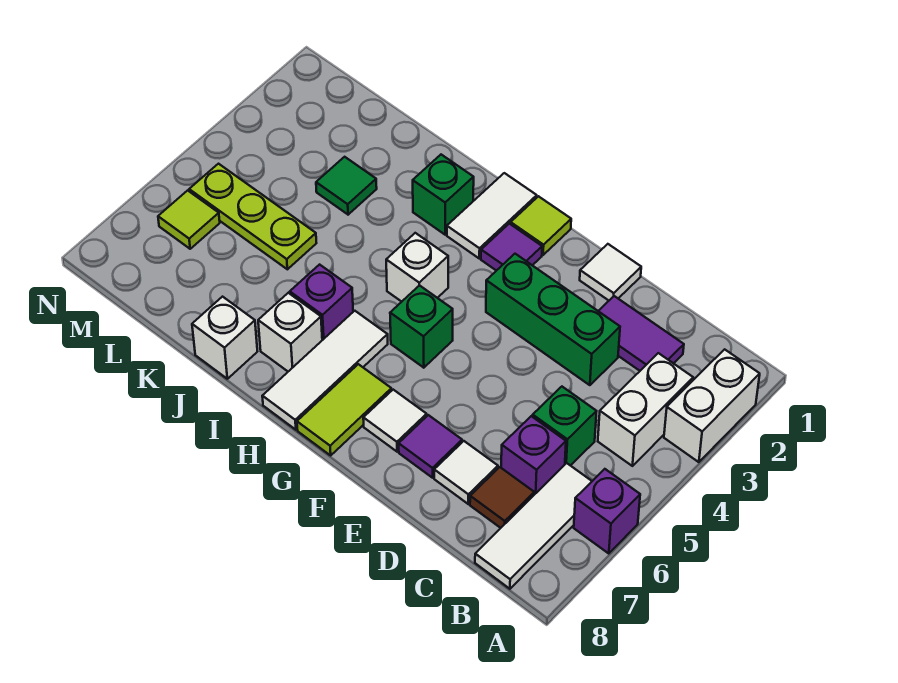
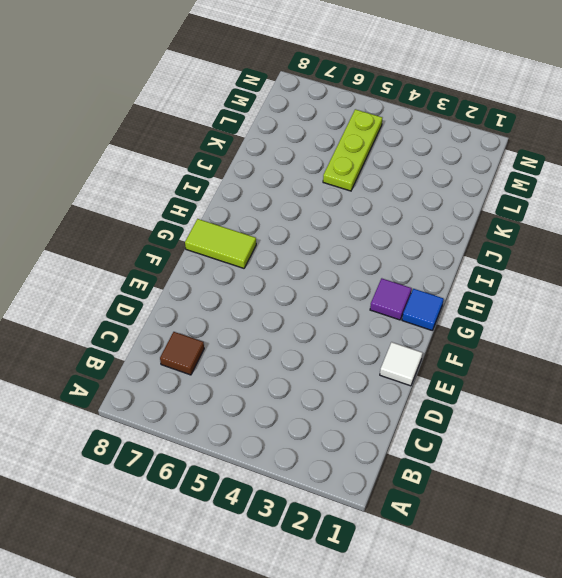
blue 1x1 tile [402,289,444,331] -> lime 1x1 tile [511,196,571,255]
none -> white 1x2 brick [664,349,760,462]
none -> purple 1x1 brick [574,469,640,554]
none -> white 1x2 brick [598,353,693,466]

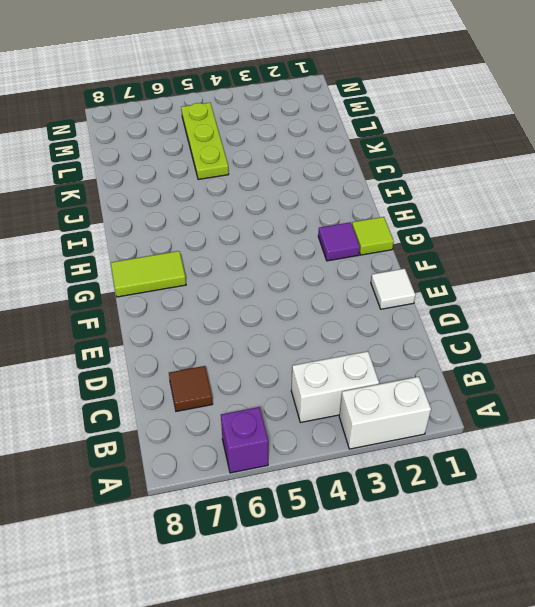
none -> white 1x3 tile [475,463,592,589]
none -> purple 1x2 tile [599,296,684,371]
none -> green 1x1 brick [533,387,597,466]

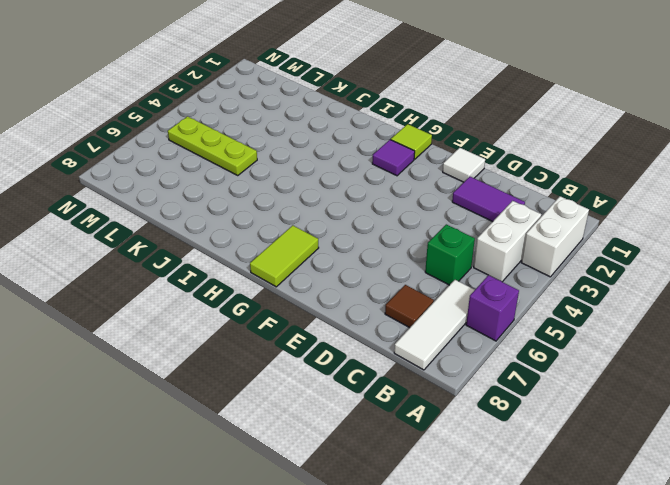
none -> purple 1x1 brick [501,416,566,495]
none -> green 1x3 brick [486,254,620,385]
none -> white 1x1 tile [434,441,498,504]

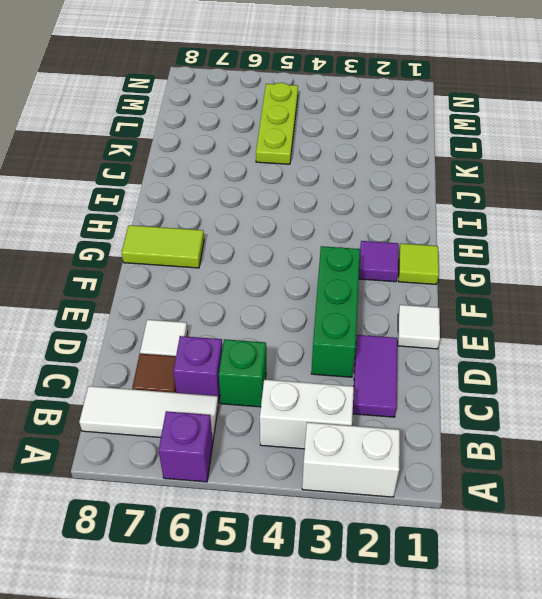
none -> purple 1x1 tile [399,415,462,478]
none -> white 1x1 tile [363,390,427,452]
none -> green 1x1 brick [390,285,453,368]

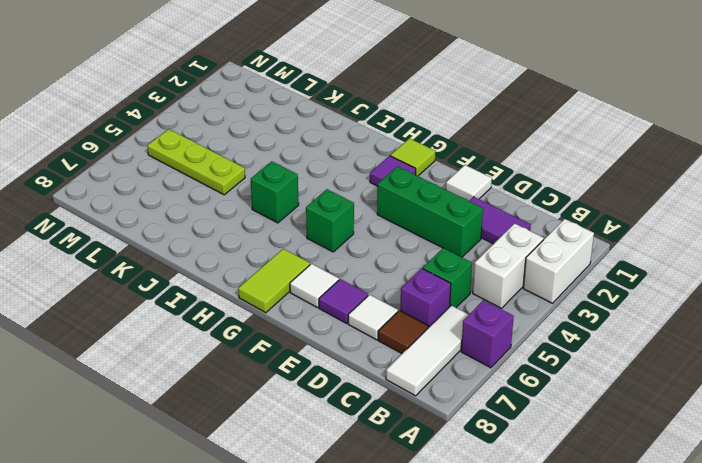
green 1x1 brick [251,161,299,223] -> green 1x1 brick moved to [413,155,474,235]
none -> white 1x2 tile [447,173,537,258]
none -> white 1x1 brick [386,233,448,302]
none -> white 1x3 tile [262,311,388,430]

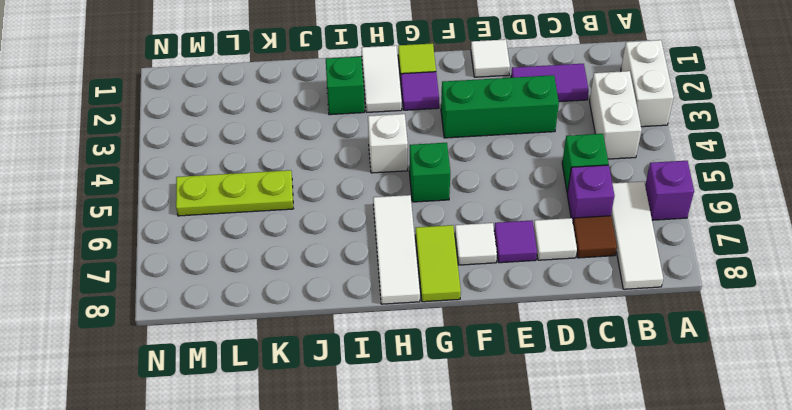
none -> purple 1x1 brick [290,265,353,340]
none -> white 1x1 brick [258,293,322,371]
none -> white 1x1 brick [192,297,257,379]

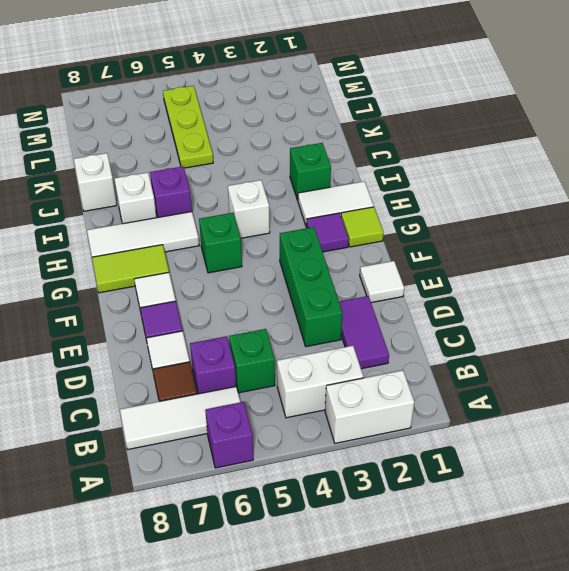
none -> green 1x1 tile [316,157,377,215]
none -> lime 1x1 tile [158,190,220,249]

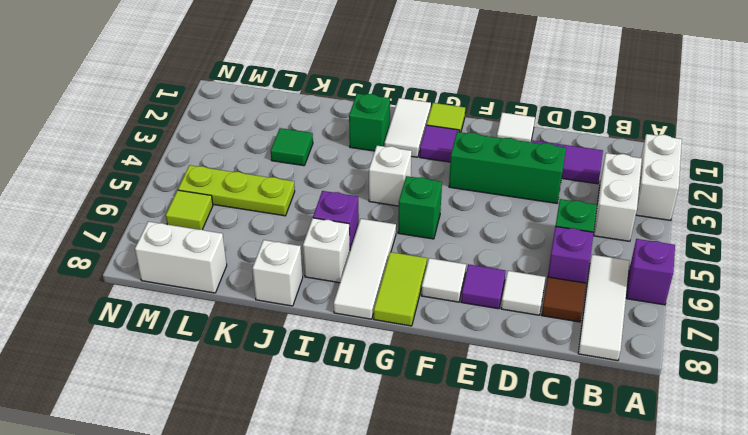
white 1x2 brick [135,222,227,293] -> none

